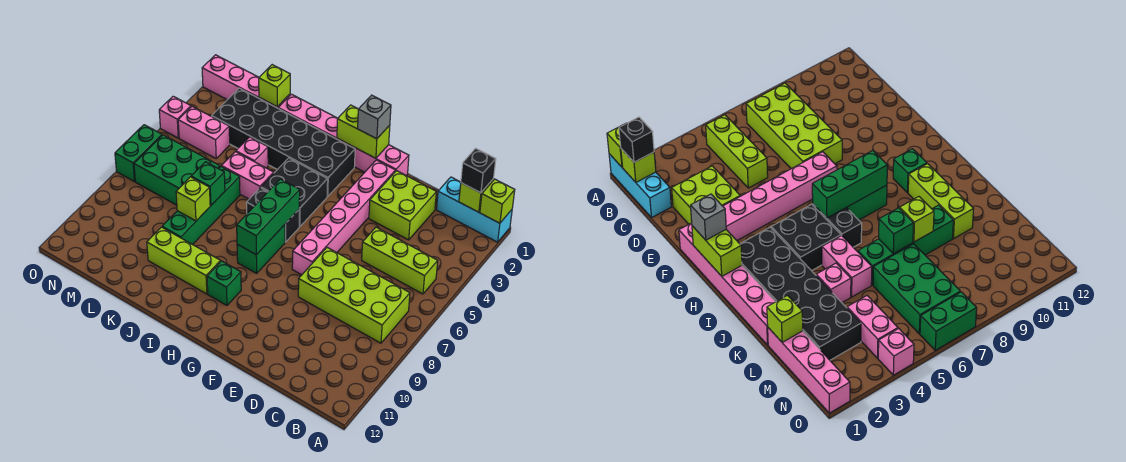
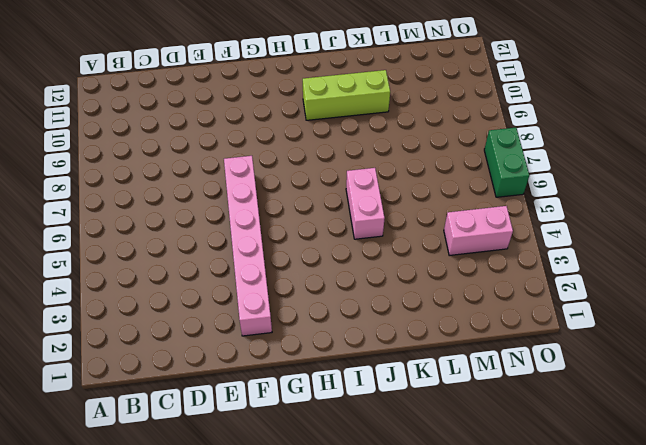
pink 1x2 brick [346,168,385,239] -> pink 1x2 brick turned to [222,152,274,199]
none -> cyan 1x3 brick [437,177,512,242]
none -> lime 1x3 brick [362,227,438,294]
none -> lime 2x4 brick [298,248,410,343]

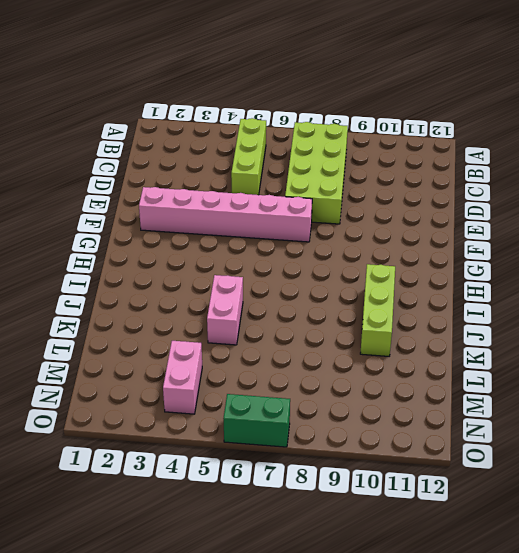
none -> cyan 1x3 brick [437,177,512,242]
none -> lime 2x2 brick [369,171,436,240]
none -> pink 1x6 brick [278,94,409,175]

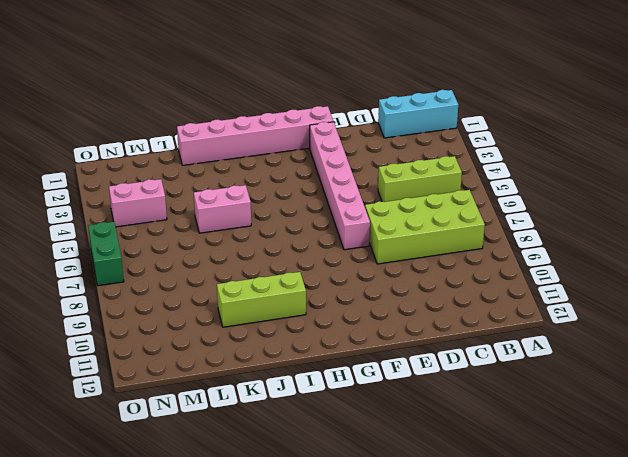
none -> lime 2x2 brick [369,171,436,240]
none -> black 2x6 brick [212,88,355,196]
none -> black 2x2 brick [261,158,328,227]

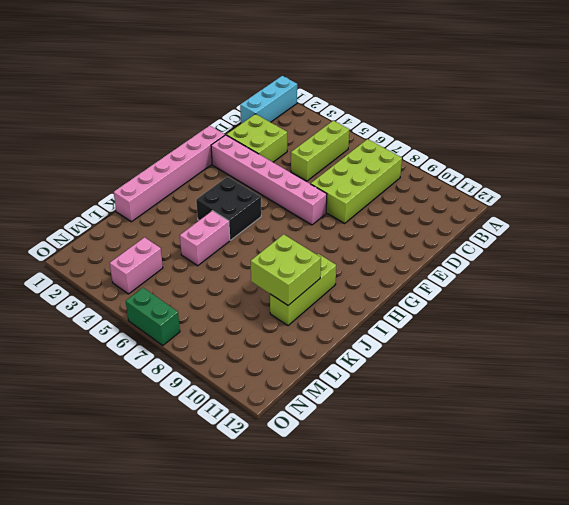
lime 2x2 brick [251,234,321,305] -> none
none -> black 2x6 brick [212,88,355,196]
none -> black 1x2 brick [246,188,299,242]
none -> green 1x2 brick [237,225,285,273]

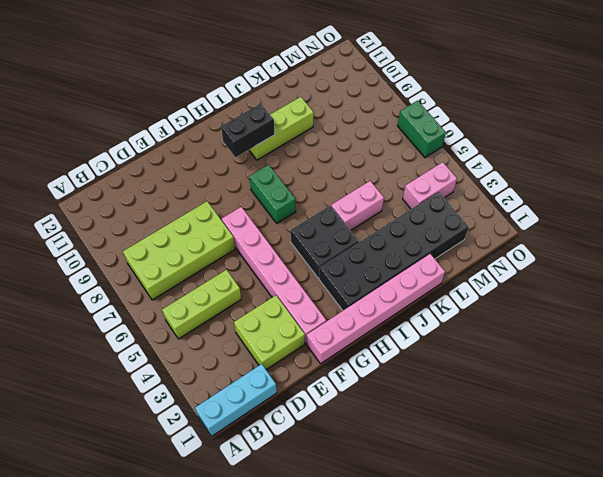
black 1x2 brick [221,104,275,157] -> black 1x2 brick moved to [246,188,299,242]
none -> green 1x1 brick [207,261,241,305]
none -> pink 1x1 brick [236,137,268,168]
none -> green 1x4 brick [162,166,240,245]

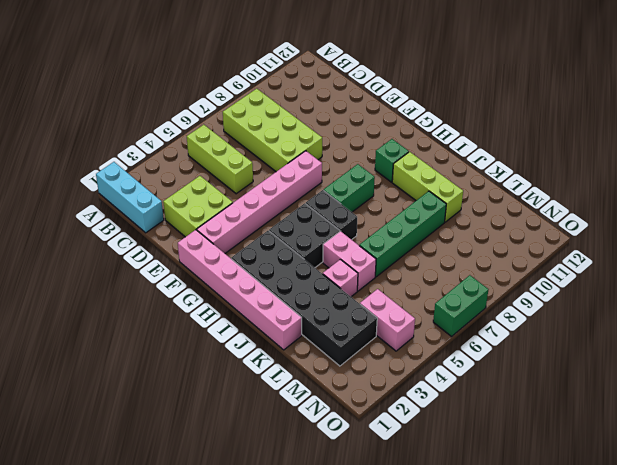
none -> pink 1x4 brick [202,55,290,108]
none -> green 2x3 brick [134,135,220,205]
none -> pink 1x1 brick [159,96,191,138]

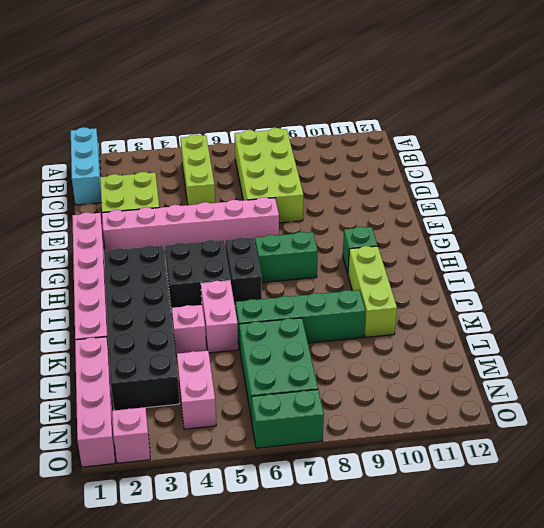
pink 1x1 brick [112,407,150,463] -> pink 1x1 brick moved to [159,96,191,138]
none -> lime 1x1 brick [480,179,515,223]
none -> lime 1x1 brick [459,180,493,212]
none -> lime 1x2 brick [337,105,390,158]

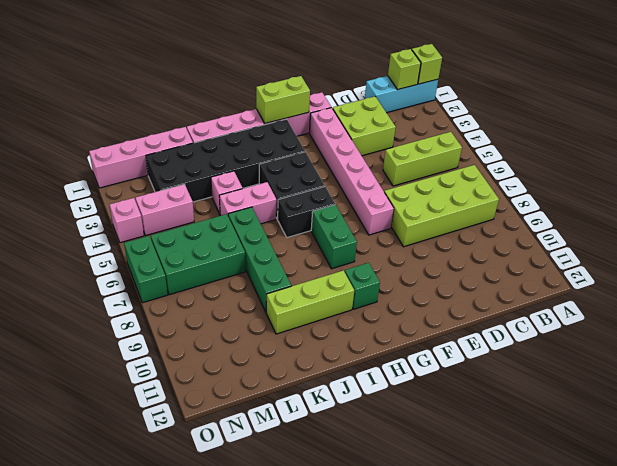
none -> green 1x3 brick [237,179,300,255]
none -> green 1x1 brick [191,162,225,205]
none -> lime 1x1 brick [176,177,210,221]

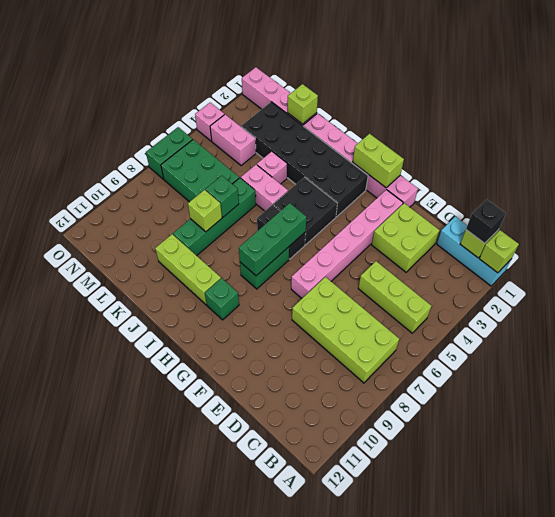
none -> grey 1x1 brick [358,95,391,139]

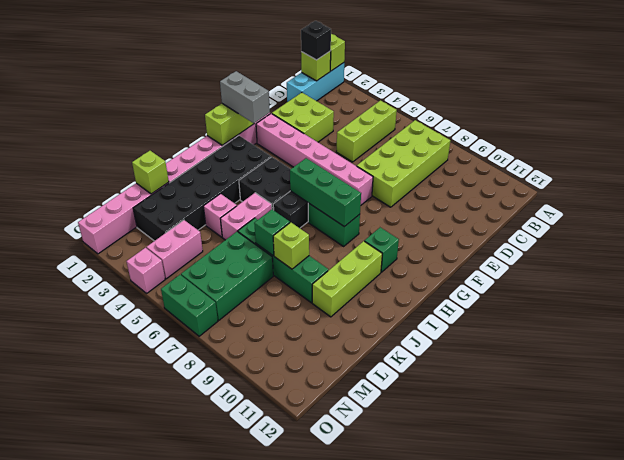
grey 1x2 brick [220,71,270,123] -> grey 1x1 brick [358,95,391,139]

